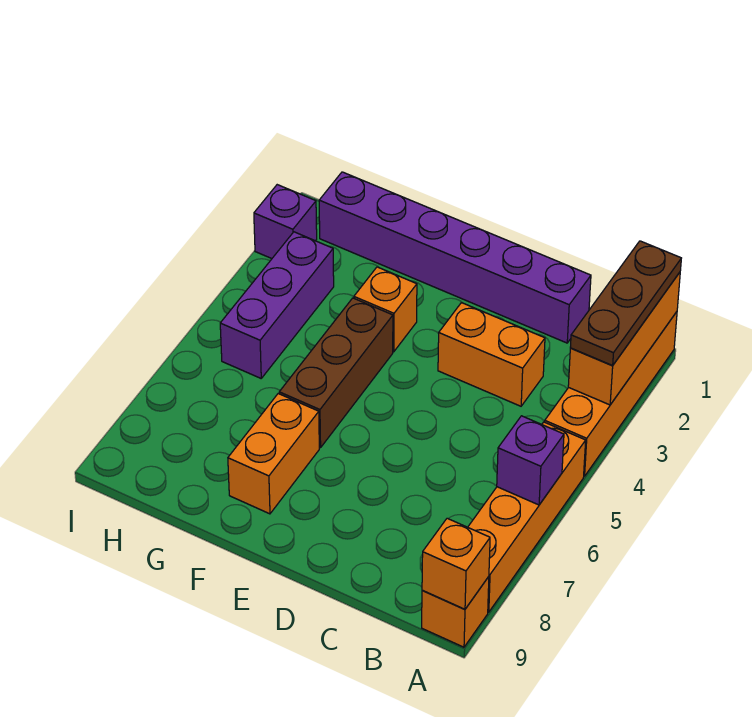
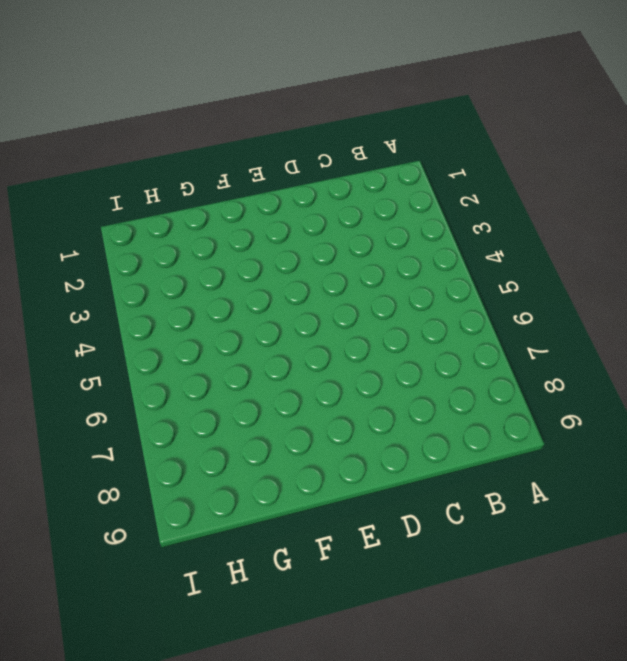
none -> orange 1x4 brick [545,312,677,476]
none -> orange 1x4 brick [468,422,586,612]
none -> orange 1x1 brick [422,577,489,647]

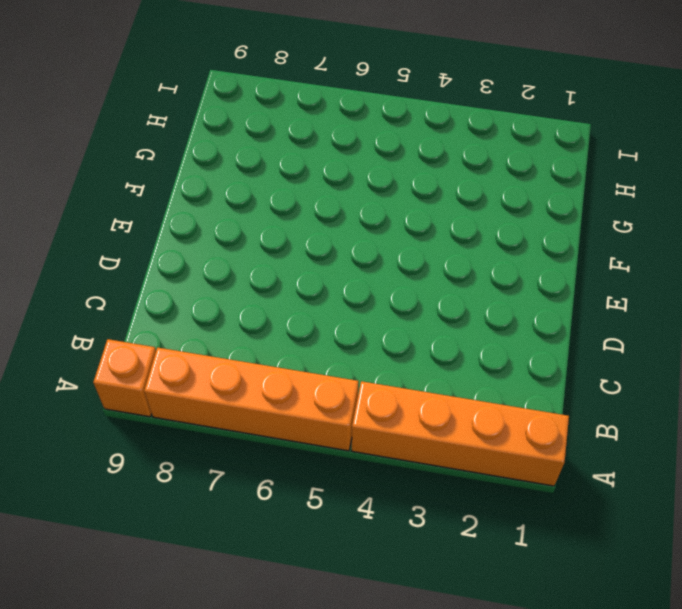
none -> purple 1x6 brick [319,172,591,343]
none -> orange 1x2 brick [438,303,545,406]
none -> orange 1x1 brick [354,267,417,352]

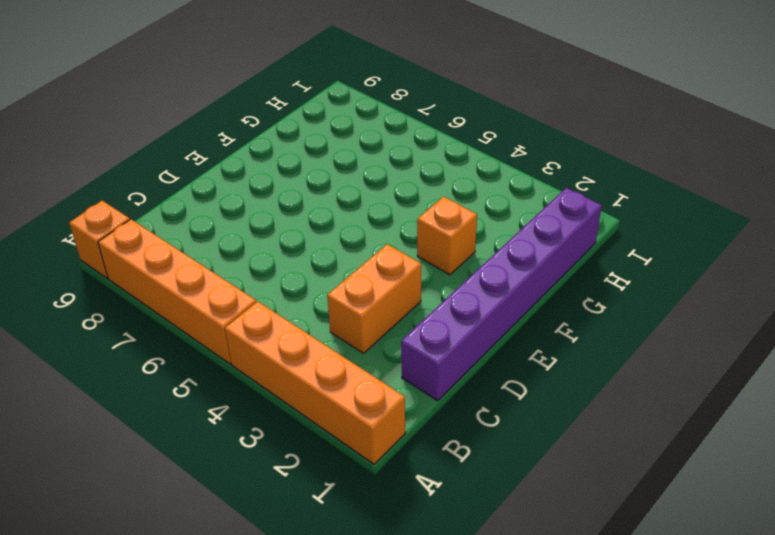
none -> brown 1x3 brick [279,298,393,448]
none -> orange 1x2 brick [228,394,319,514]
none -> purple 1x3 brick [220,232,334,378]

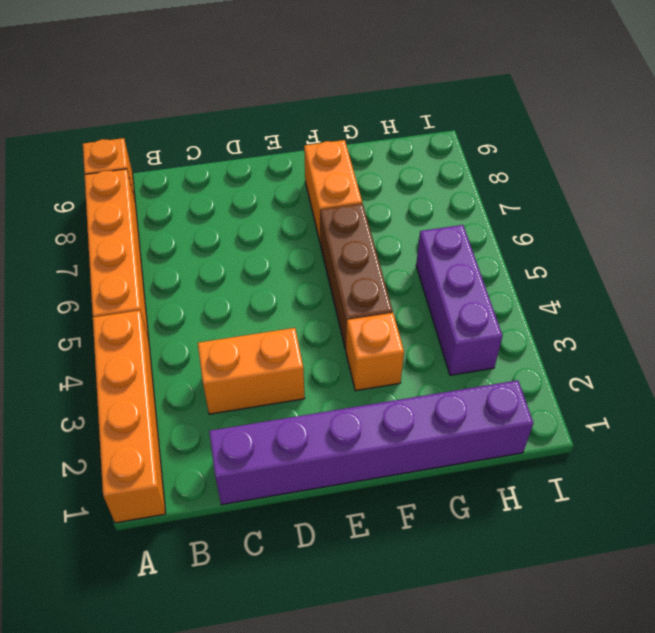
none -> purple 1x1 brick [254,185,317,259]
none -> orange 1x3 brick [568,272,680,405]
none -> purple 1x1 brick [497,416,564,505]

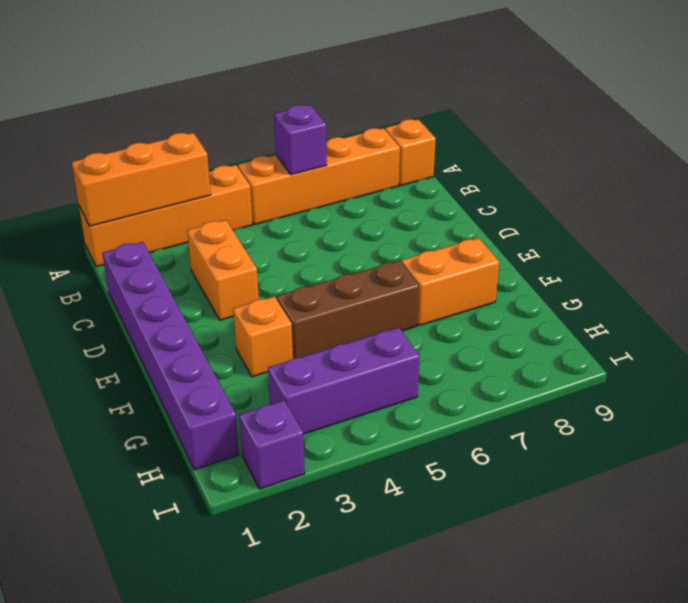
none -> orange 1x1 brick [422,518,490,609]
none -> brown 1x3 plate [570,241,681,365]

